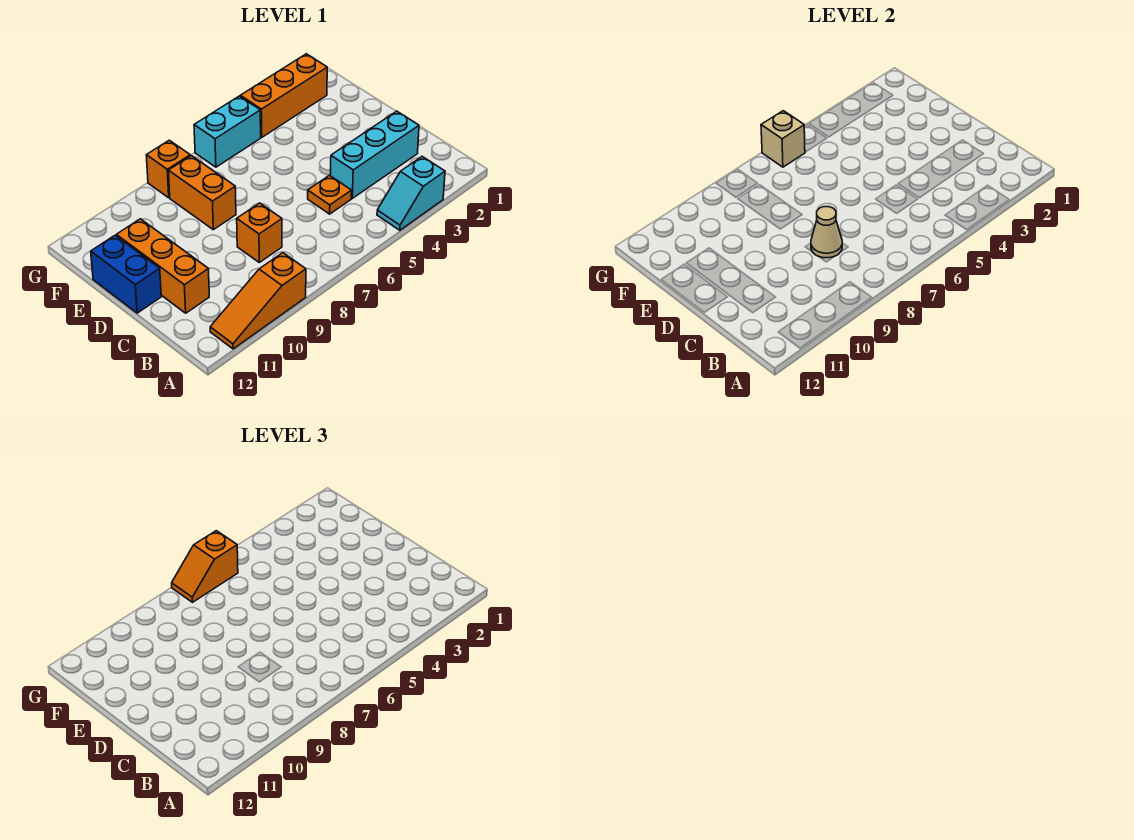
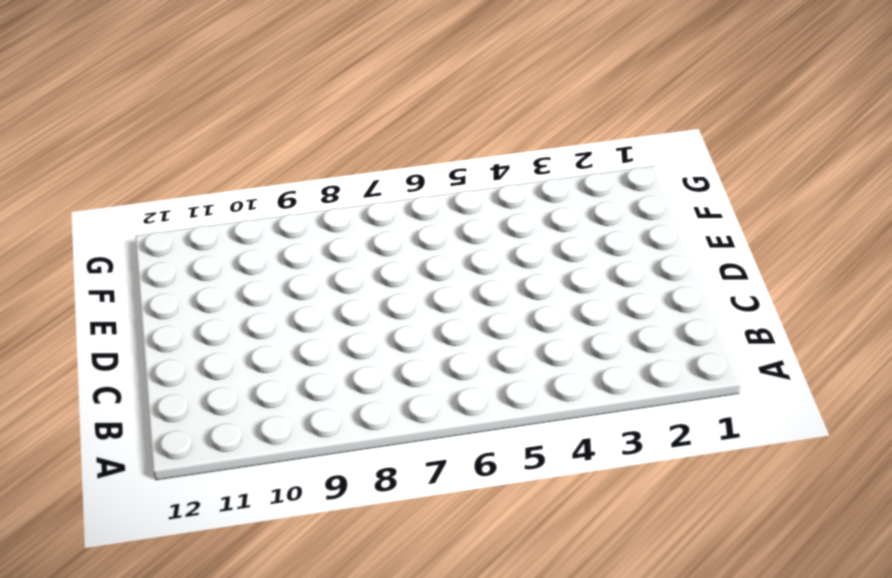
none -> cyan 1x2 slope [377,157,445,230]
none -> orange 1x3 slope [210,253,306,349]
none -> cyan 1x3 brick [330,111,419,198]

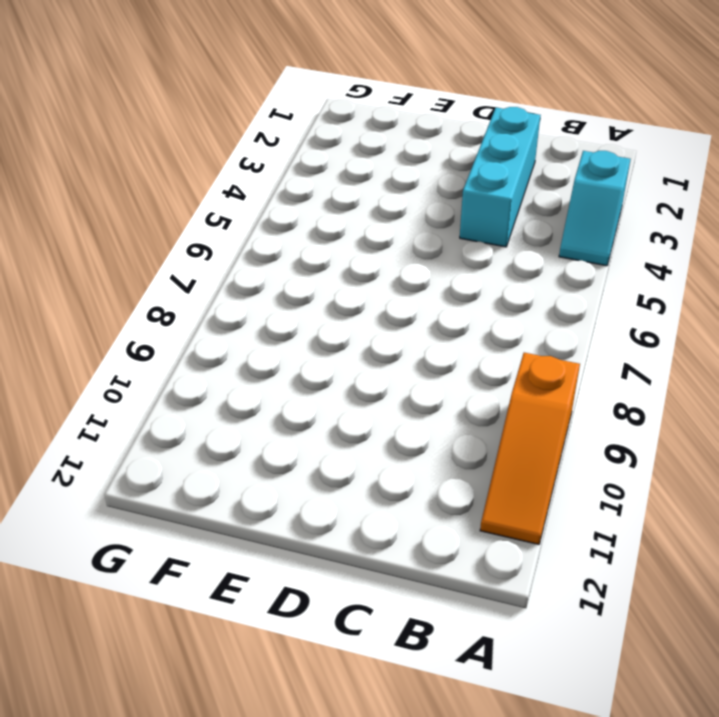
none -> orange 1x1 plate [308,175,352,214]
none -> orange 1x1 brick [237,203,282,262]
none -> orange 1x3 brick [116,219,209,313]

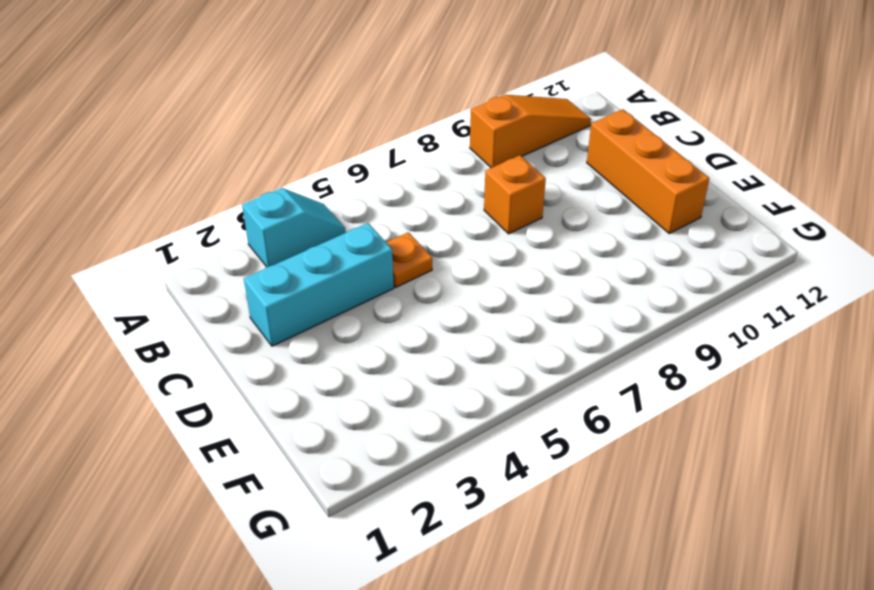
none -> blue 1x2 brick [91,235,161,313]
none -> orange 1x2 brick [168,156,236,230]
none -> orange 1x3 brick [240,54,327,137]

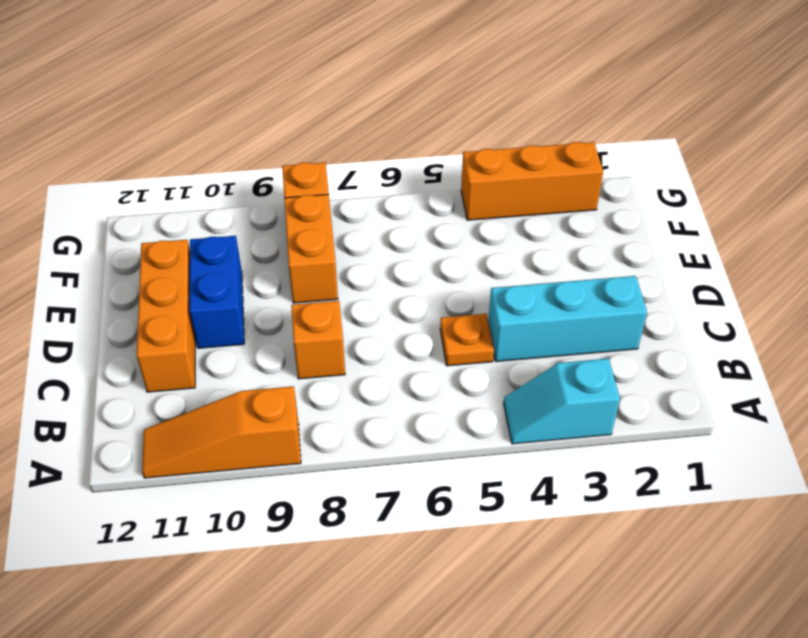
blue 1x2 brick [190,236,244,348] -> blue 1x2 brick moved to [91,235,161,313]
none -> cyan 1x2 brick [194,96,261,167]
none -> tan 1x1 cone [811,207,842,258]
none -> tan 1x1 brick [761,111,805,167]

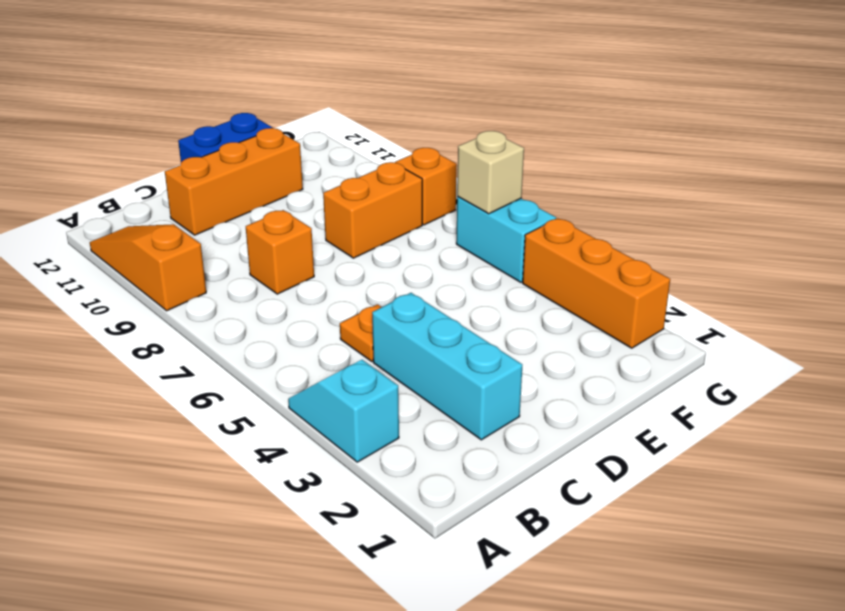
none -> tan 1x1 cone [811,207,842,258]
none -> orange 1x2 slope [172,531,238,602]

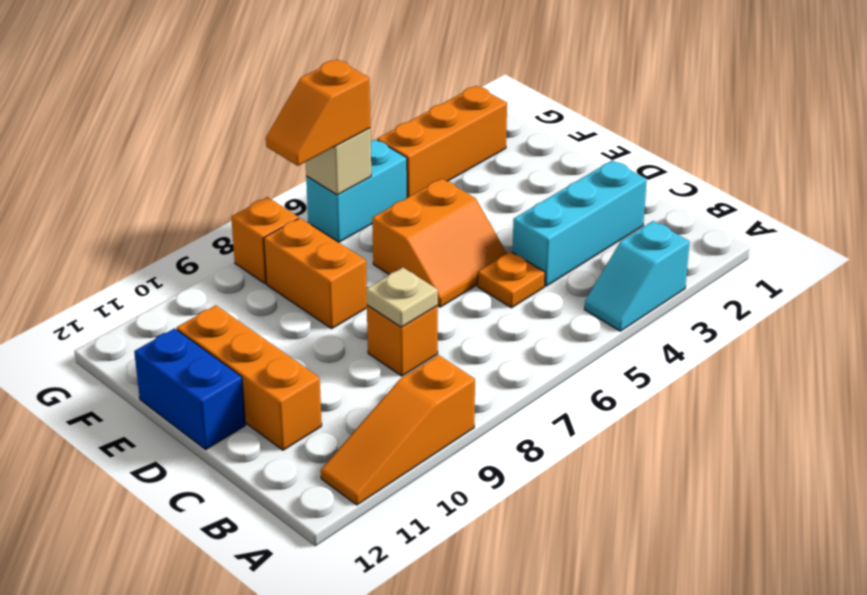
tan 1x1 plate [366,268,438,327] -> tan 1x1 cone [811,207,842,258]
orange 2x2 slope [372,179,507,307] -> none

